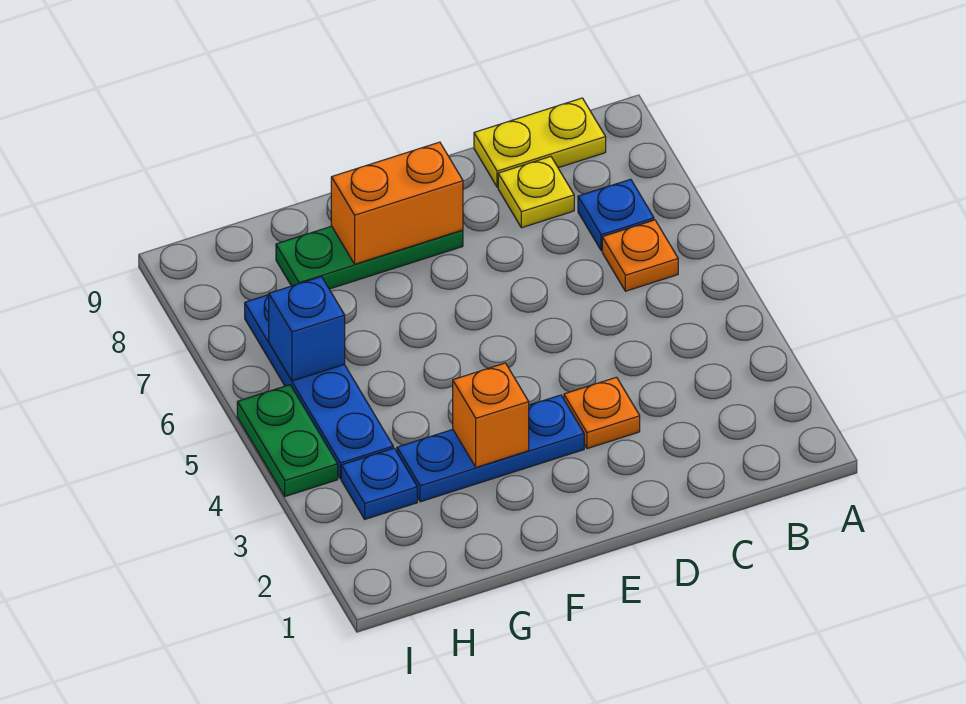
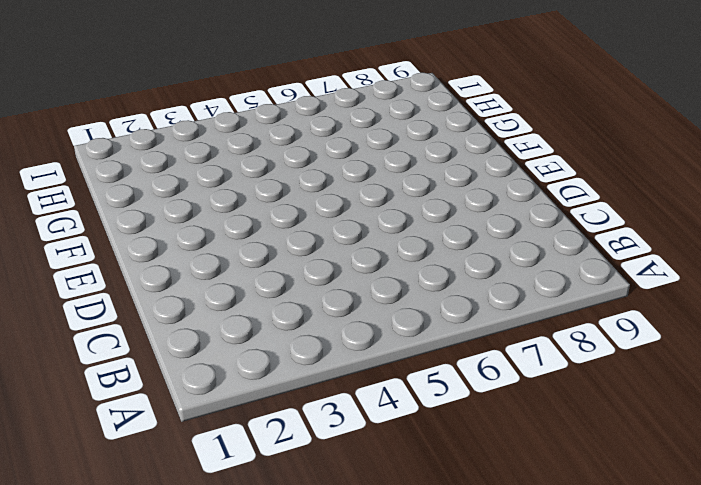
none -> orange 1x1 plate [602,220,678,291]
none -> blue 1x1 plate [578,179,654,251]
none -> yellow 1x2 plate [474,98,606,187]

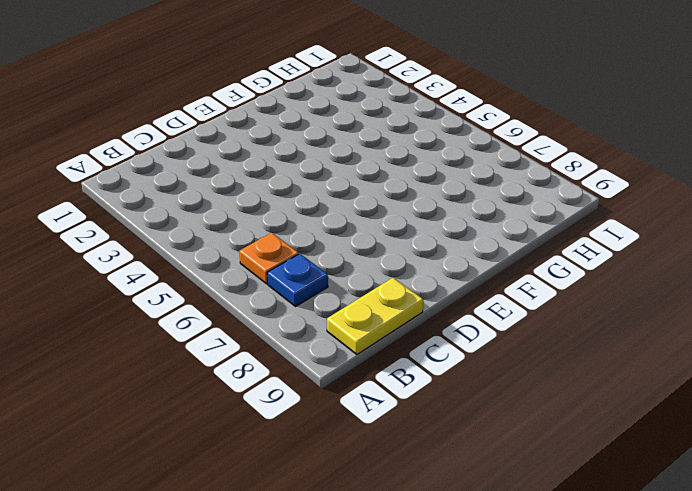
none -> yellow 1x1 plate [498,156,574,228]
none -> orange 1x1 plate [564,377,640,449]
none -> blue 1x3 plate [397,395,584,502]

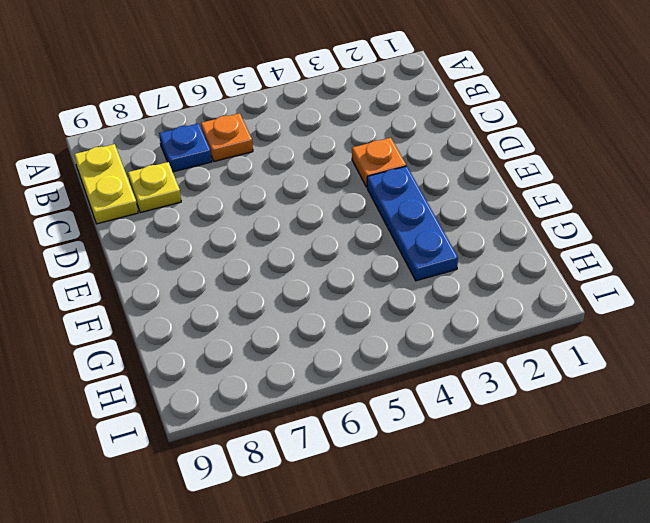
none -> green 1x3 plate [276,226,463,289]
none -> blue 1x1 plate [341,448,417,519]
none -> blue 1x4 plate [245,295,393,479]

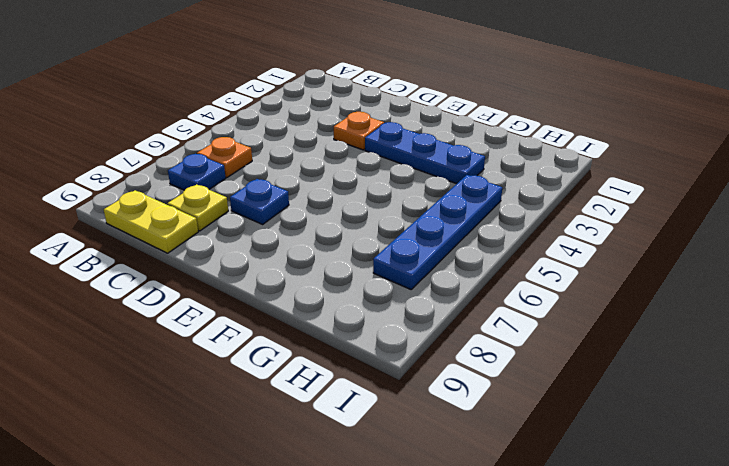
blue 1x1 plate [230,179,289,224] -> blue 1x1 plate moved to [341,448,417,519]
none -> green 1x3 plate [276,226,463,289]
none -> green 1x2 plate [237,385,338,496]
none -> orange 1x2 brick [331,142,463,264]

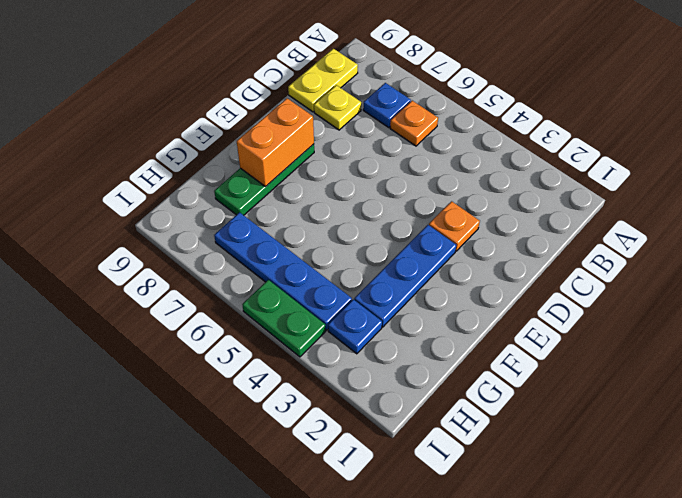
none -> orange 1x1 brick [453,363,529,467]
none -> blue 1x1 brick [269,277,345,381]

